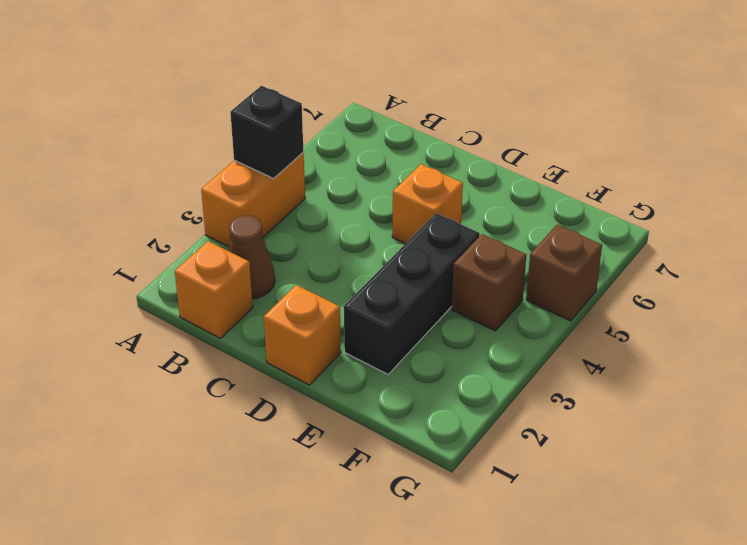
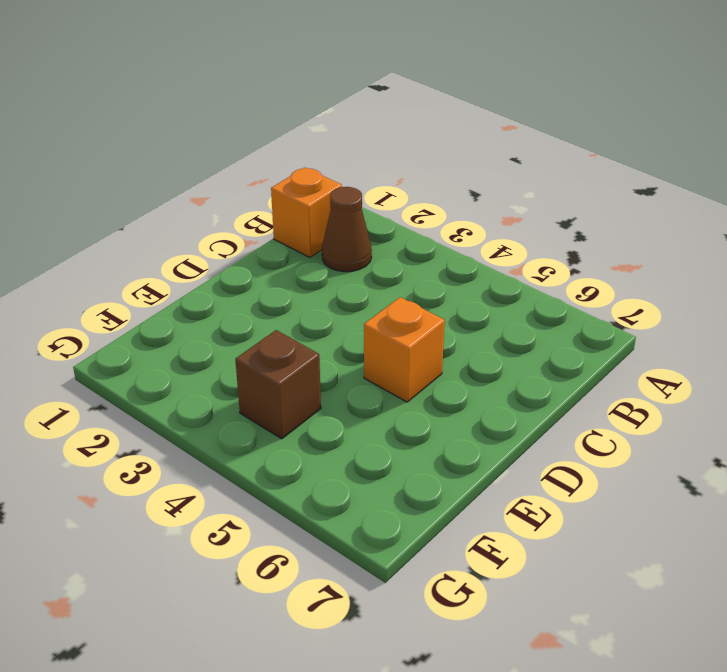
none -> orange 1x2 brick [201,153,305,247]
none -> orange 1x1 brick [264,285,341,385]

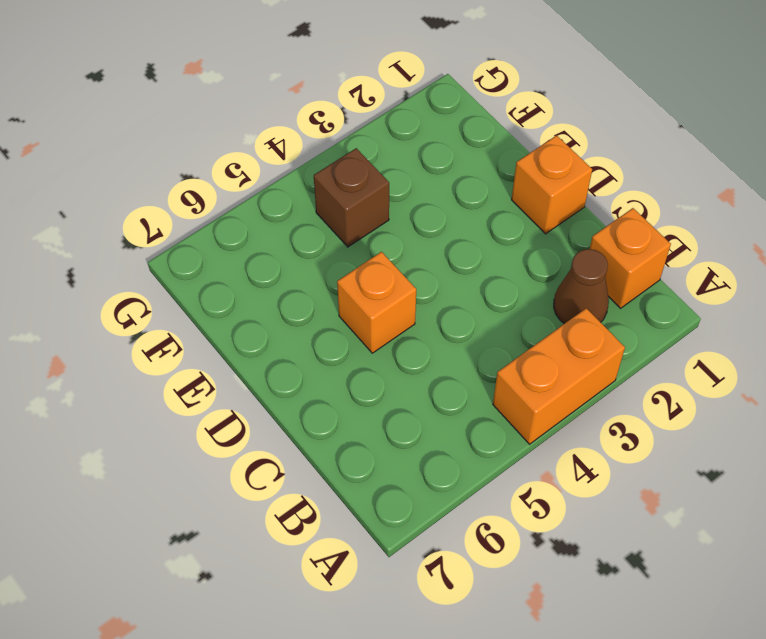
none -> black 1x3 brick [344,213,480,374]
none -> brown 1x1 brick [526,225,602,321]

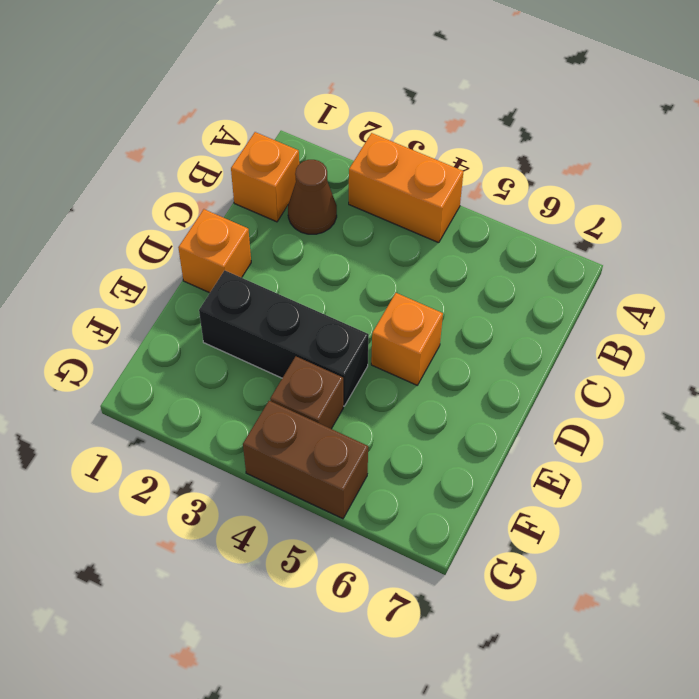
brown 1x2 brick [243,401,368,519] -> brown 1x1 brick [526,225,602,321]
none -> black 1x1 brick [230,86,304,178]

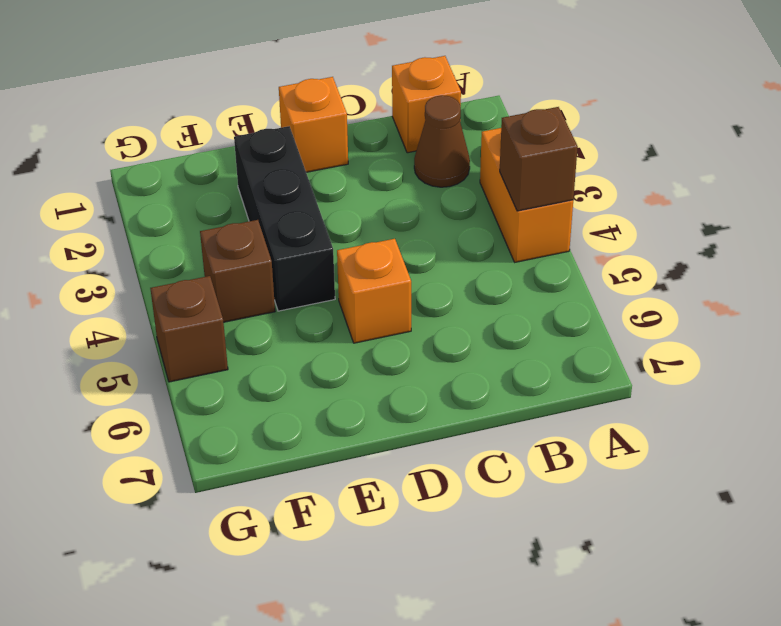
brown 1x1 brick [500,107,578,211] -> black 1x1 brick [230,86,304,178]

